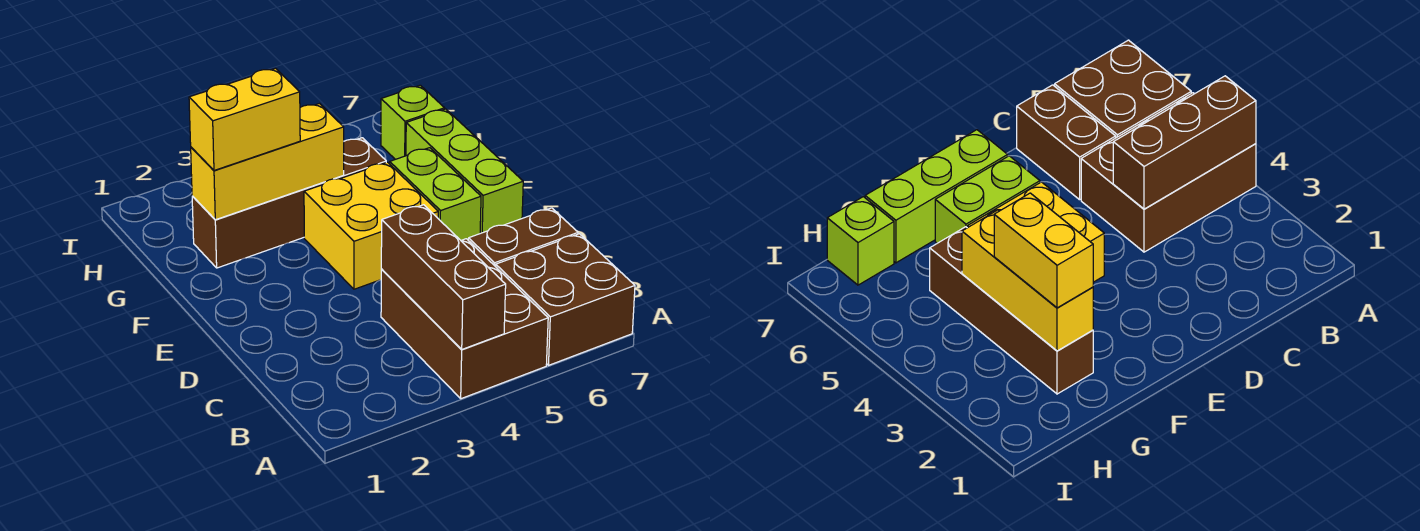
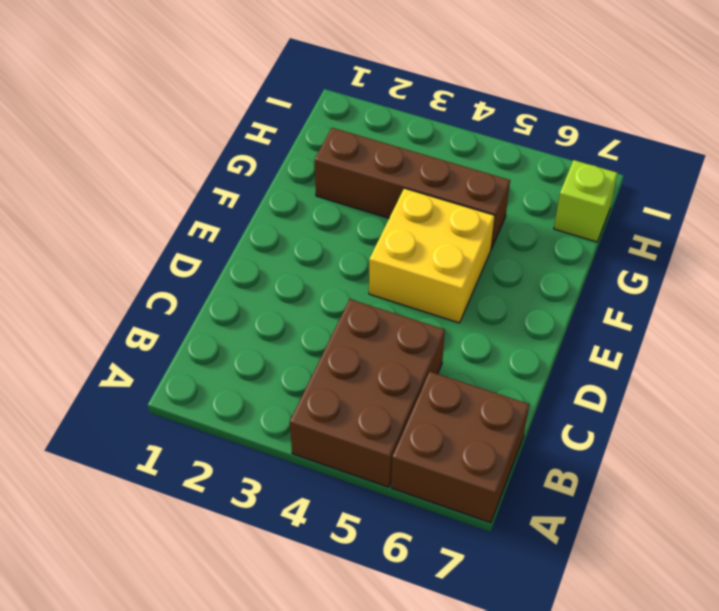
none -> brown 1x2 brick [468,208,578,267]
none -> lime 1x2 brick [390,148,481,240]

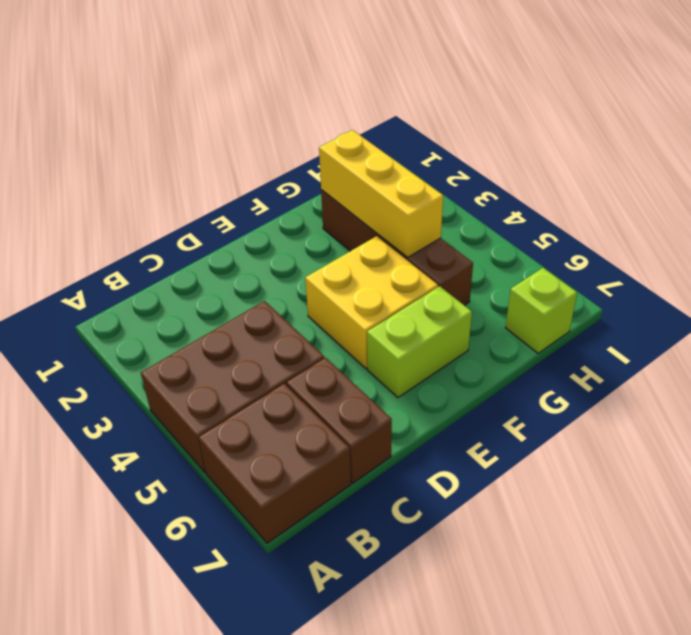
none -> lime 1x3 brick [406,109,523,233]
none -> brown 1x3 brick [381,205,506,349]

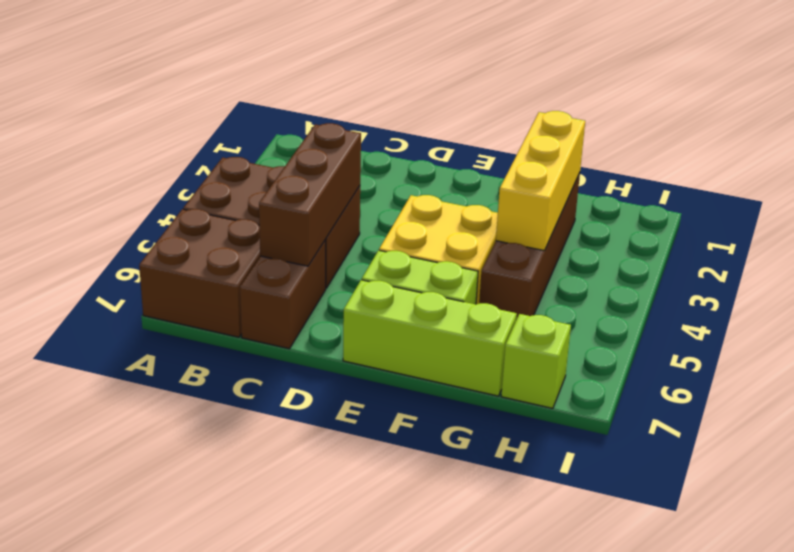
brown 1x3 brick [259,123,361,266] -> brown 1x3 brick turned to [381,205,506,349]
none -> yellow 1x2 brick [189,68,300,170]

